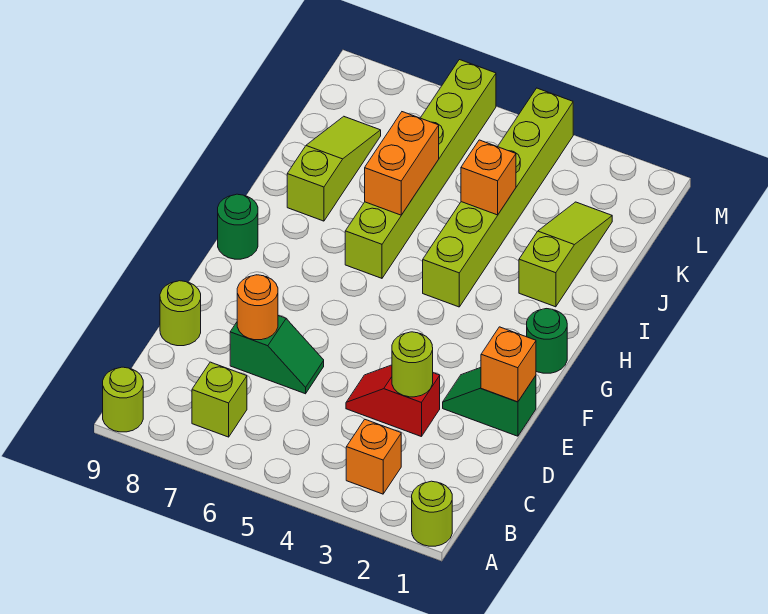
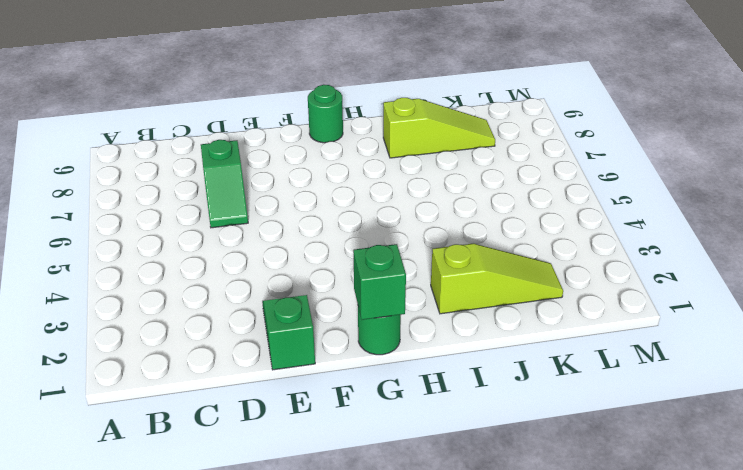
green 1x1 brick [353,244,406,320] -> none
none -> lime 1x1 round brick [412,481,452,546]
none -> lime 1x1 round brick [103,367,143,432]
none -> orange 1x1 brick [346,419,401,494]

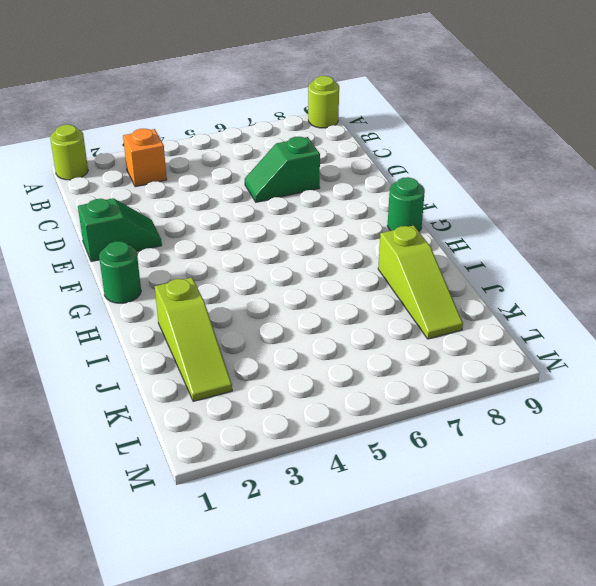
none -> lime 1x1 brick [192,362,247,437]
none -> red 1x2 slope [346,365,440,437]
none -> lime 1x1 round brick [160,281,201,346]

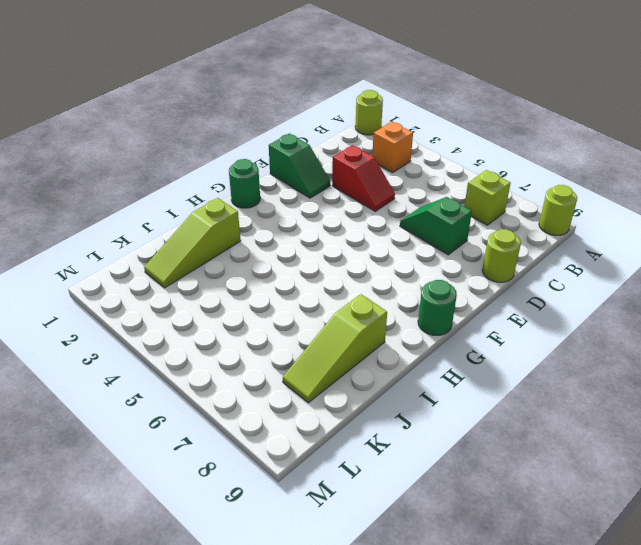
none -> lime 1x6 brick [423,88,573,307]
none -> lime 1x6 brick [345,60,496,278]
none -> lime 1x1 round brick [392,332,433,397]

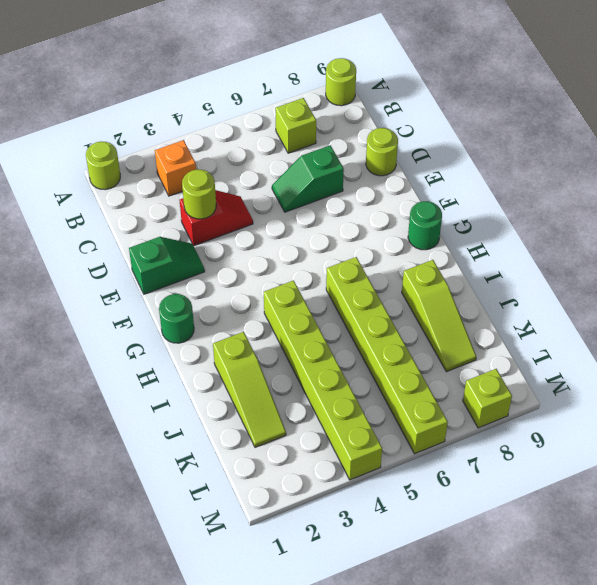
lime 1x1 brick [463,369,512,428] -> none
none -> orange 1x1 round brick [237,275,278,340]
none -> orange 1x1 brick [481,327,536,402]
none -> orange 1x2 brick [365,112,439,215]

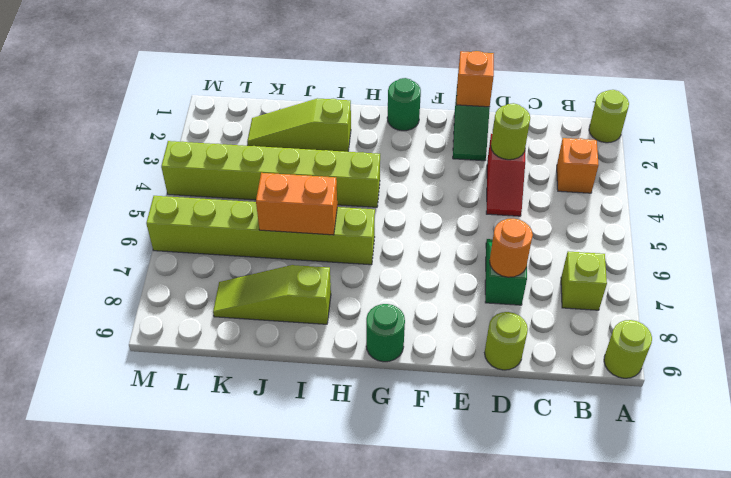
none -> orange 1x1 brick [461,140,516,215]

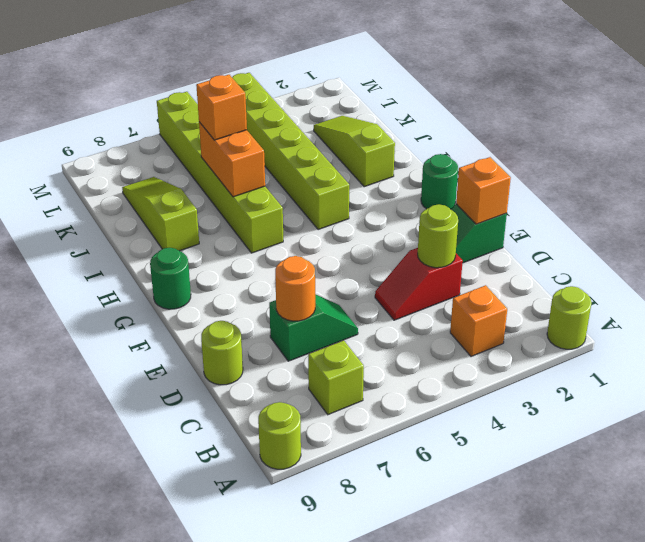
orange 1x1 brick [196,75,247,140] -> orange 1x1 brick moved to [461,140,516,215]

